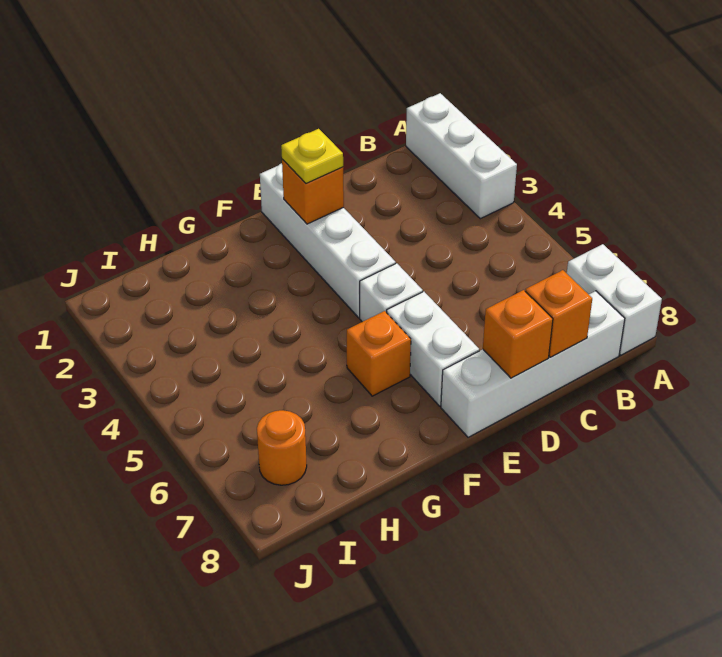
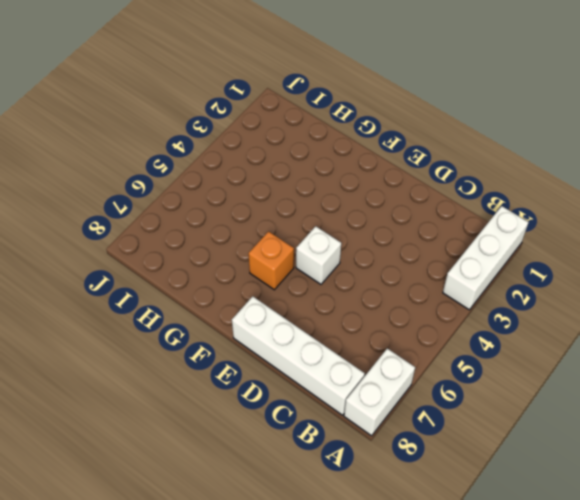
none -> white 1x4 brick [260,163,396,318]
none -> white 1x2 brick [387,292,479,406]
none -> orange 1x1 round brick [257,410,307,485]

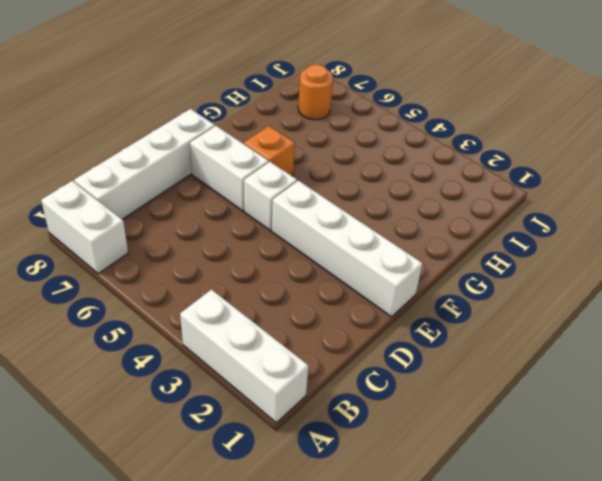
none -> orange 1x1 brick [525,270,592,357]
none -> orange 1x1 brick [483,290,553,378]
none -> orange 1x1 brick [282,159,344,224]

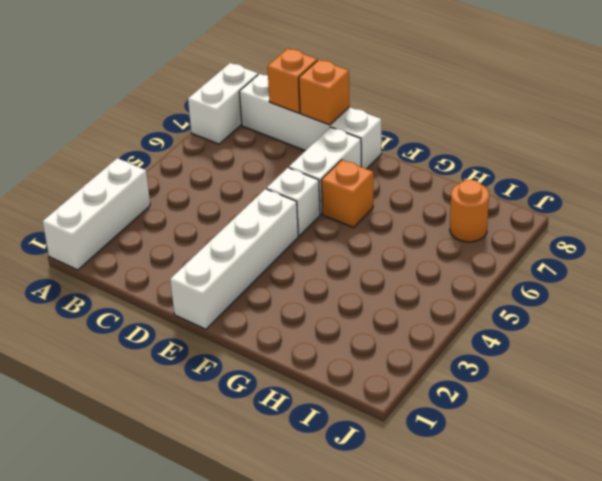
none -> orange 1x1 brick [282,159,344,224]
none -> yellow 1x1 plate [281,129,343,183]

